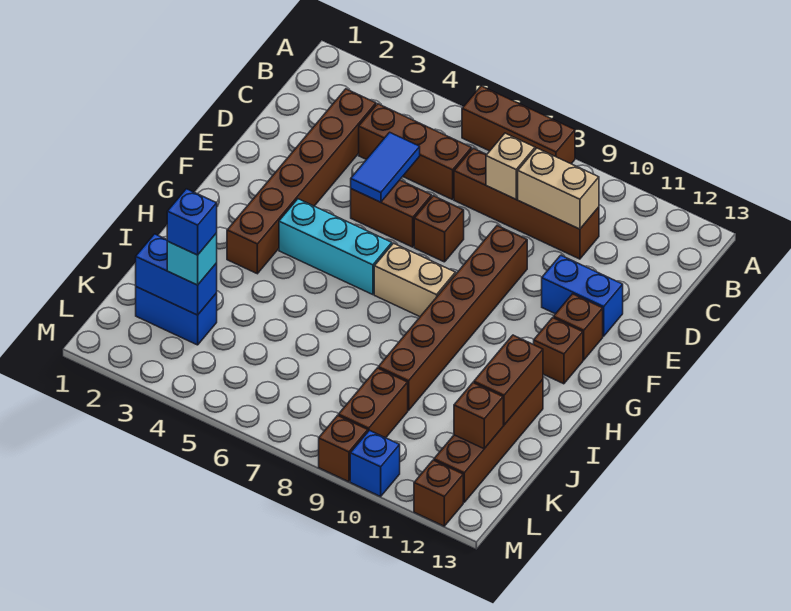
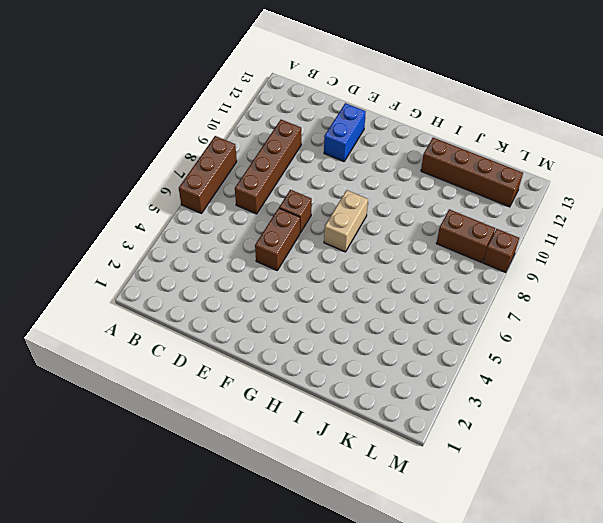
none -> brown 1x6 brick [227,89,376,274]
none -> brown 1x3 brick [359,104,472,200]
none -> brown 1x6 brick [378,226,527,410]

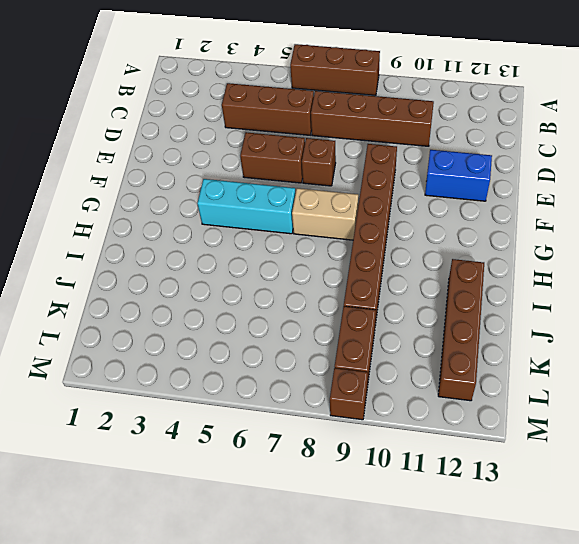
none -> brown 1x6 brick [227,89,376,274]
none -> brown 1x1 brick [554,294,603,360]
none -> brown 1x1 brick [534,318,583,384]

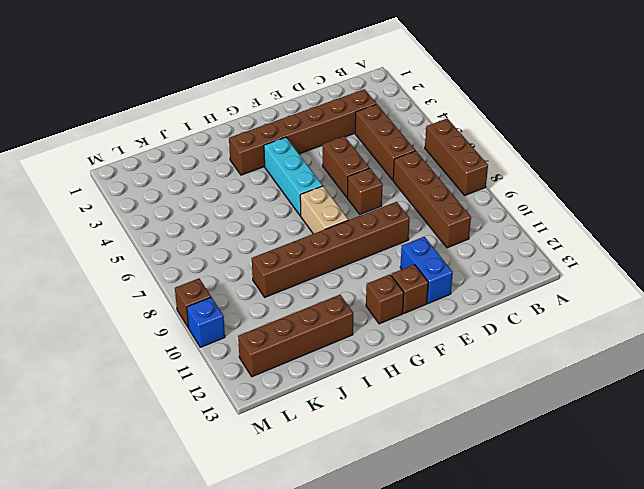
none -> blue 1x2 brick [136,287,217,345]
none -> brown 1x2 brick [338,368,408,438]
none -> brown 1x1 brick [414,460,463,526]

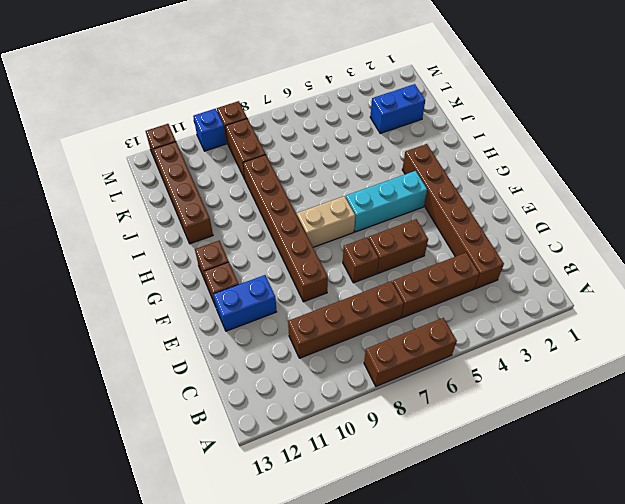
none -> tan 1x1 brick [486,133,535,199]
none -> tan 1x2 brick [518,148,599,229]
none -> blue 1x2 tile [351,132,420,202]

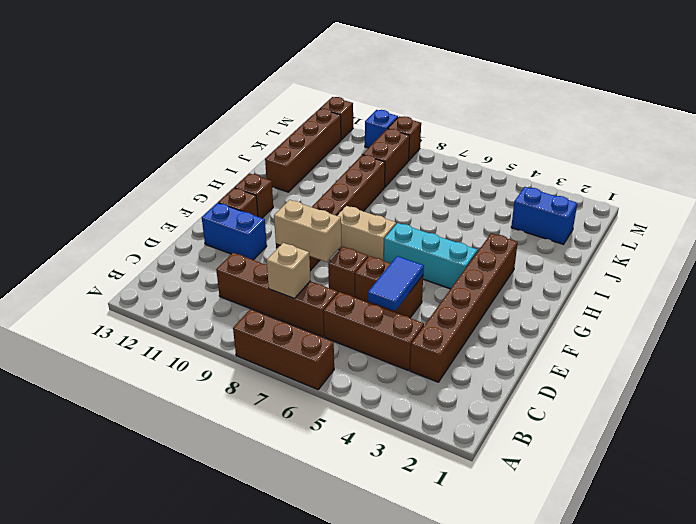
tan 1x2 brick [274,200,341,262] -> tan 1x2 brick moved to [518,148,599,229]
none -> brown 1x2 brick [474,335,543,425]
none -> blue 1x2 brick [136,234,217,315]
none -> brown 1x1 brick [454,383,503,449]

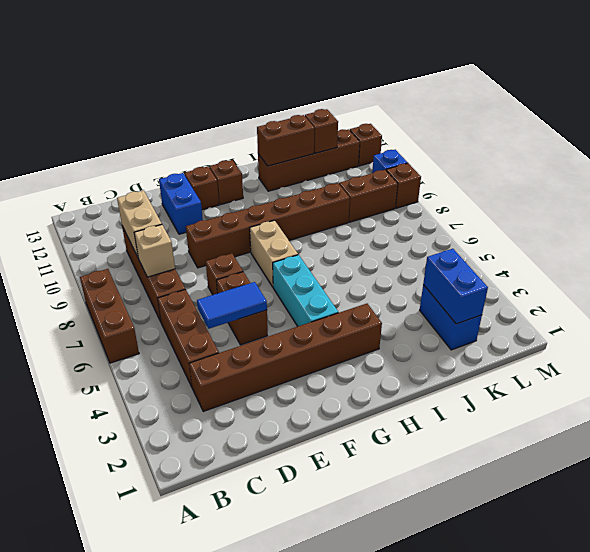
none -> cyan 1x1 brick [167,233,217,285]
none -> blue 1x1 brick [167,189,217,255]

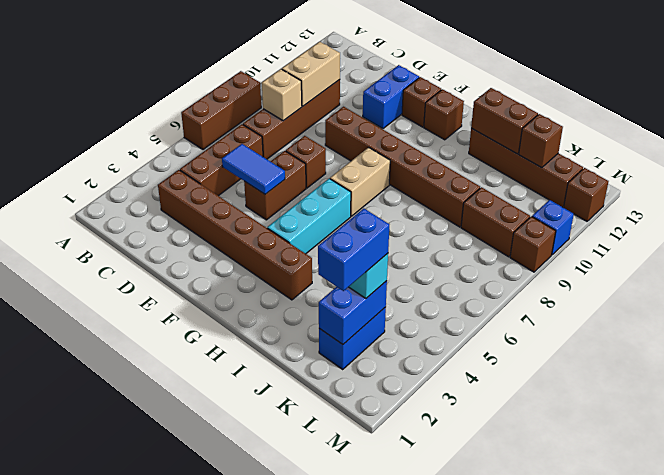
blue 1x2 brick [318,209,389,291] -> blue 1x1 brick [167,189,217,255]

